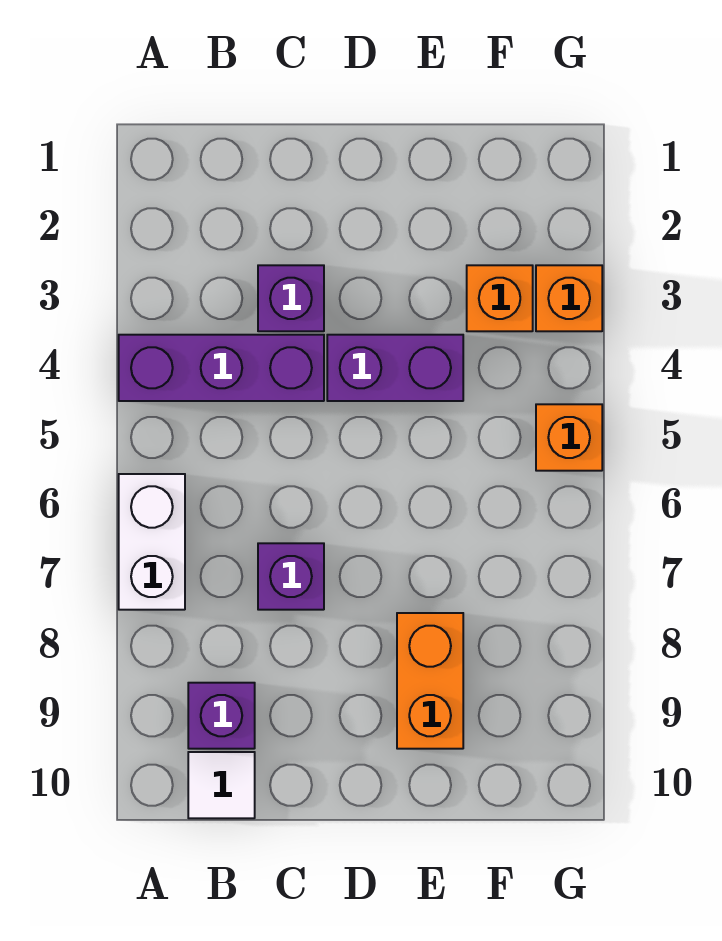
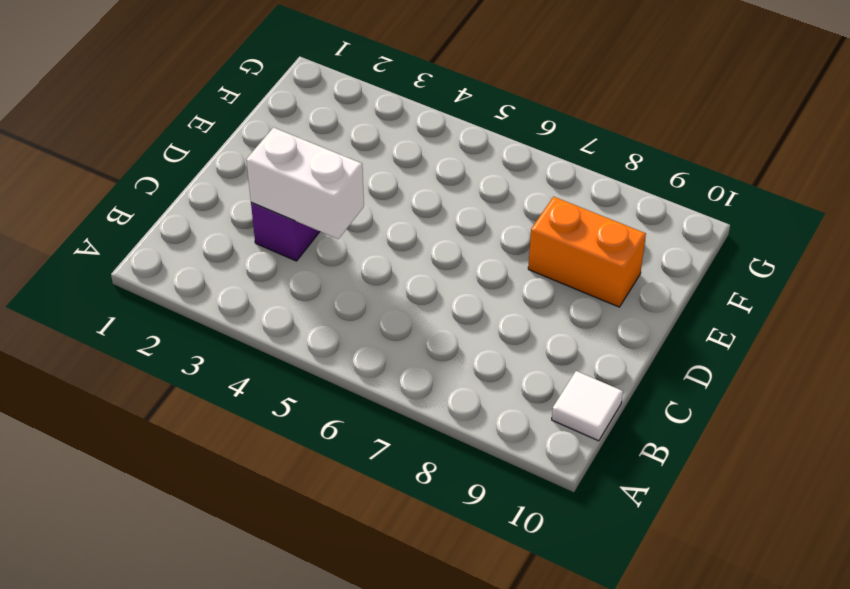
white 1x2 brick [246,127,364,239] -> white 1x2 brick moved to [119,474,185,610]
none -> purple 1x3 brick [119,335,324,401]
none -> purple 1x1 brick [188,683,255,749]

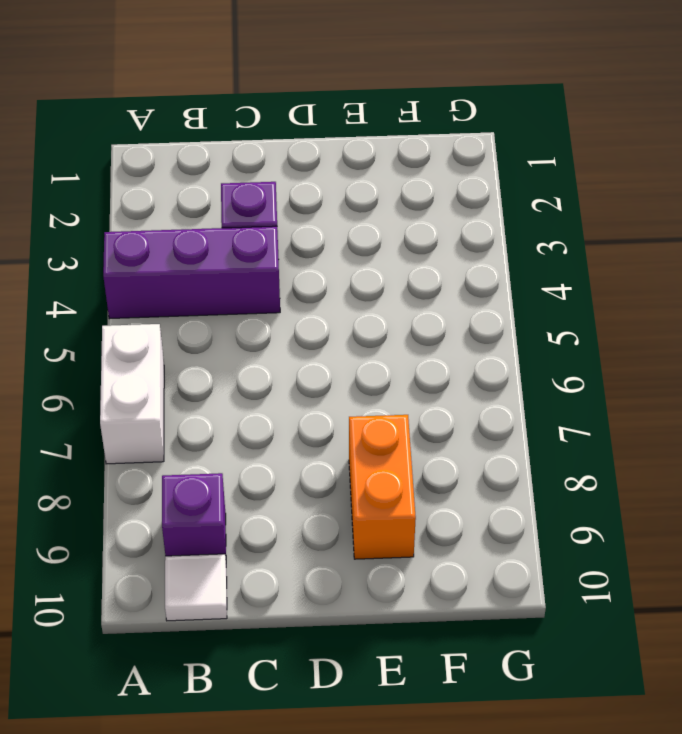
none -> purple 1x1 brick [258,543,324,610]
none -> purple 1x2 brick [327,335,463,401]

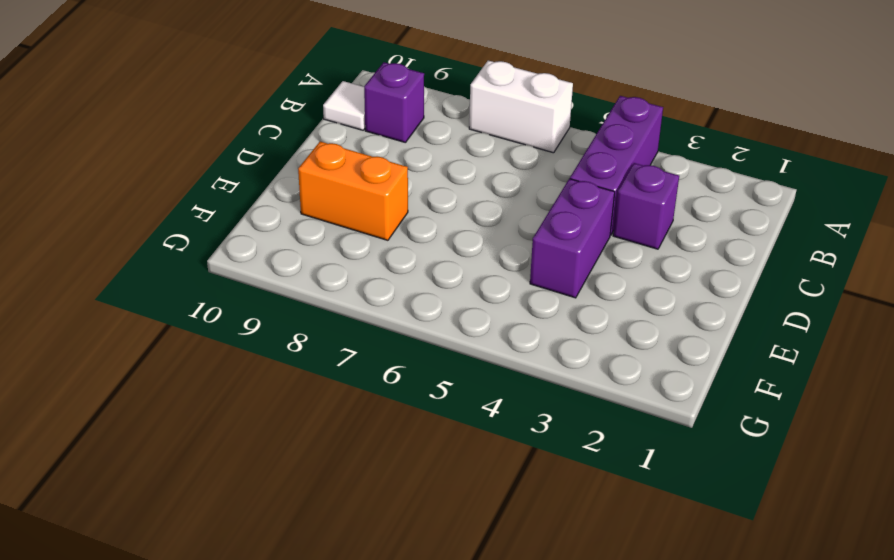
none -> purple 1x1 brick [258,543,324,610]
none -> orange 1x1 brick [467,265,533,331]

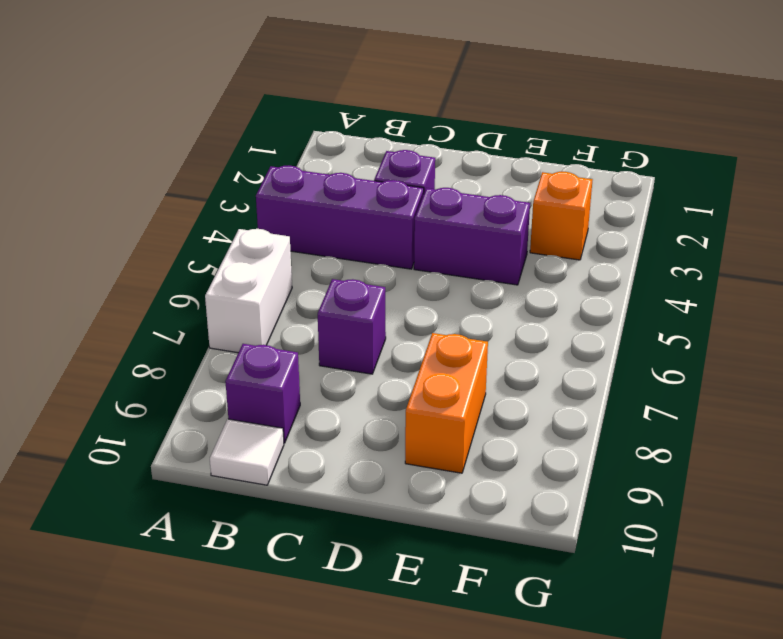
none -> orange 1x1 brick [536,265,602,331]
none -> orange 1x1 brick [536,404,602,471]

